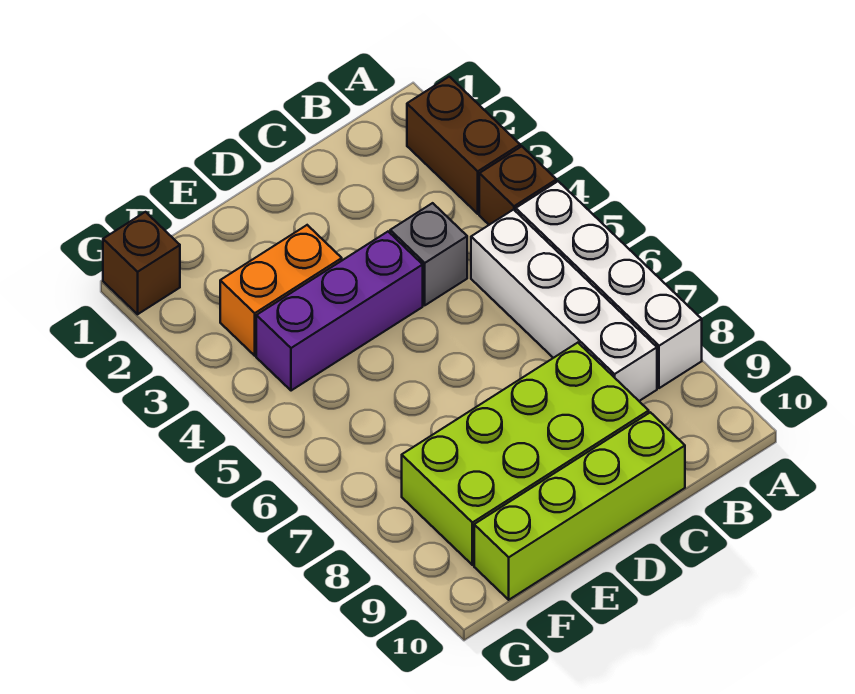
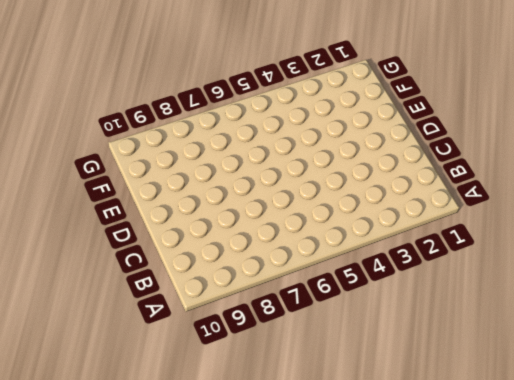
none -> brown 1x2 brick [407,77,520,214]
none -> brown 1x1 brick [479,146,556,225]

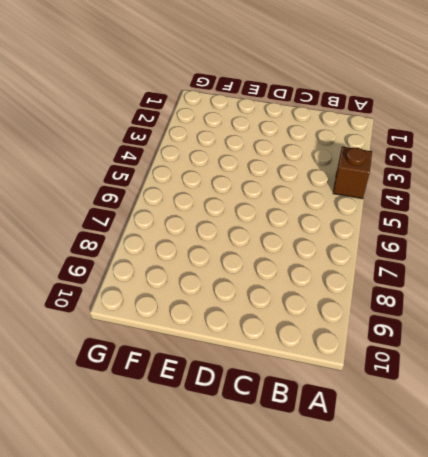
none -> brown 1x2 brick [407,77,520,214]
none -> white 1x4 brick [516,181,702,388]

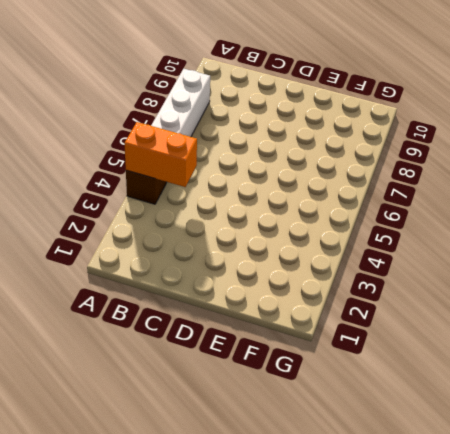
orange 1x2 brick [124,122,197,187] -> orange 1x2 brick moved to [220,225,342,356]
none -> brown 1x2 brick [407,77,520,214]
none -> white 1x4 brick [471,210,657,401]

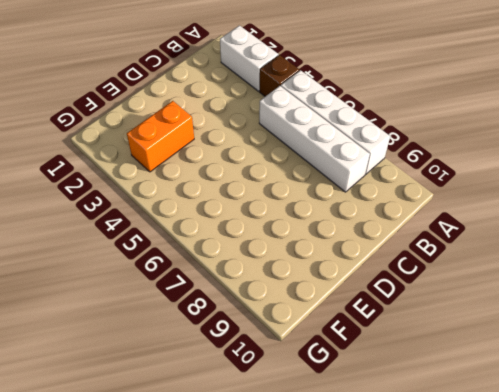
white 1x2 brick [220,25,278,91] -> brown 1x2 brick [407,77,520,214]
none -> grey 1x1 brick [390,203,467,305]
none -> lime 2x4 brick [402,343,649,565]

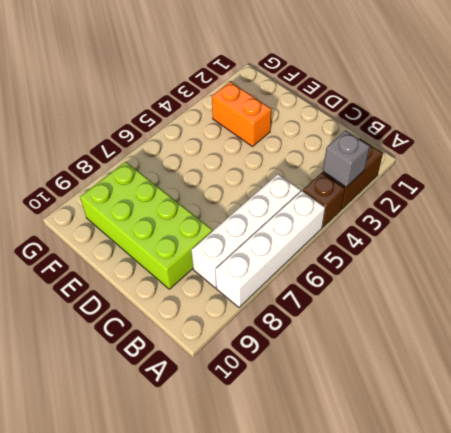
grey 1x1 brick [323,130,370,187] -> grey 1x1 brick moved to [390,203,467,305]
none -> lime 1x4 brick [474,412,685,600]
none -> purple 1x3 brick [256,232,423,391]

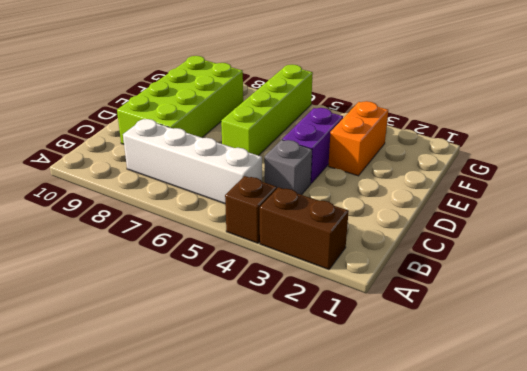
purple 1x2 brick [282,108,343,183] -> purple 1x3 brick [256,232,423,391]
lime 1x4 brick [221,64,313,156] -> lime 1x4 brick moved to [474,412,685,600]
none -> white 1x4 brick [516,181,702,388]
none -> brown 1x1 brick [103,212,180,314]

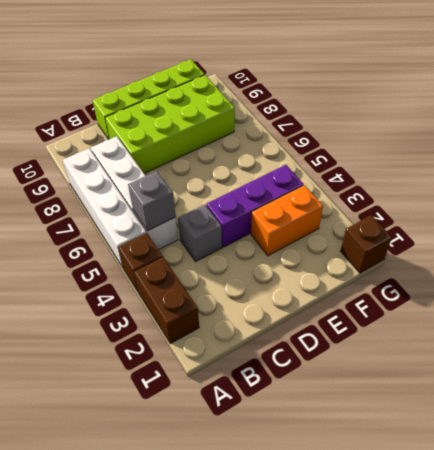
grey 1x1 brick [128,171,176,231] -> none

